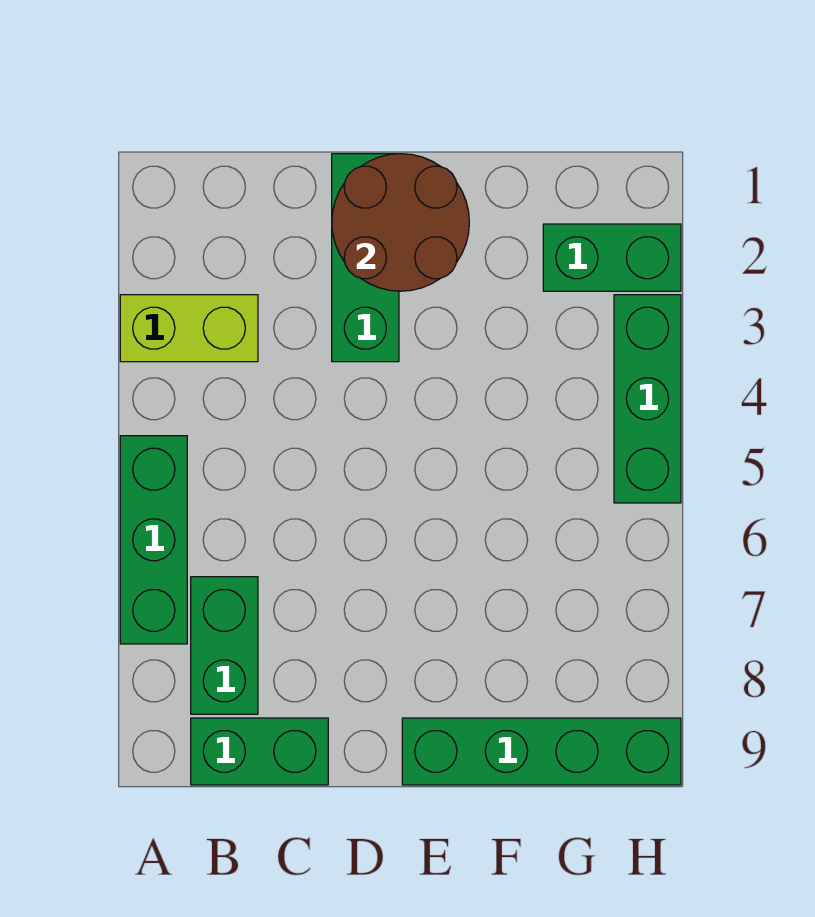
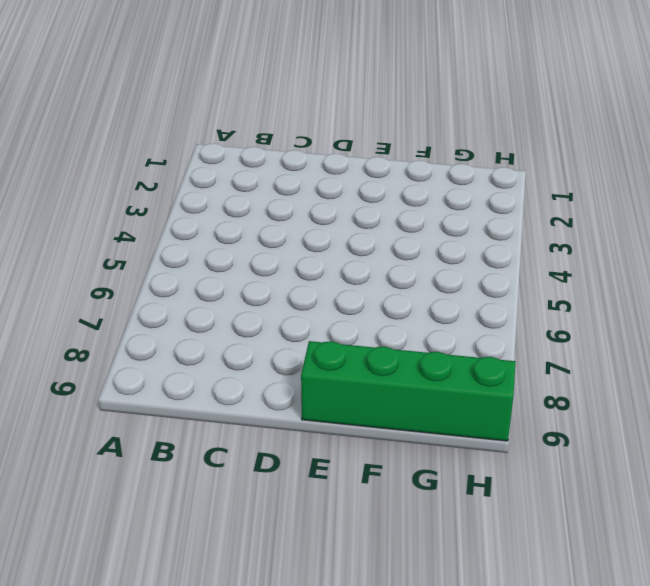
none -> lime 1x2 brick [120,295,258,362]
none -> green 1x3 brick [120,436,187,644]

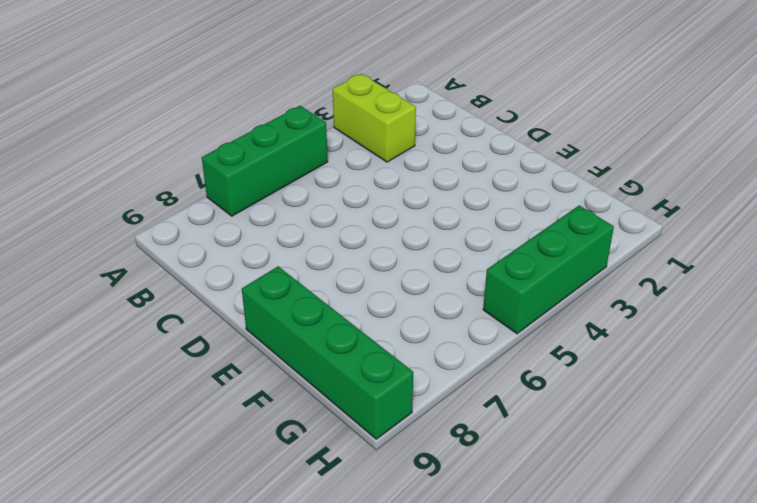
none -> green 1x2 brick [191,577,258,714]
none -> green 1x2 brick [191,718,328,785]

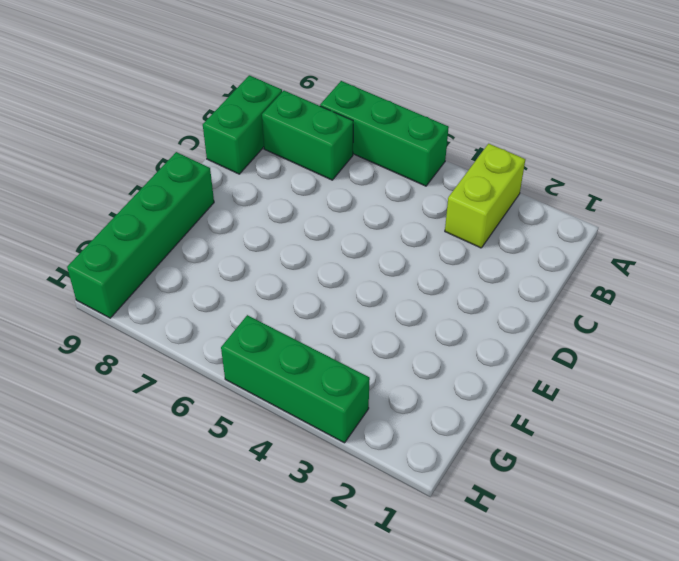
none -> green 1x3 brick [332,154,399,362]
none -> green 1x2 brick [543,224,681,291]

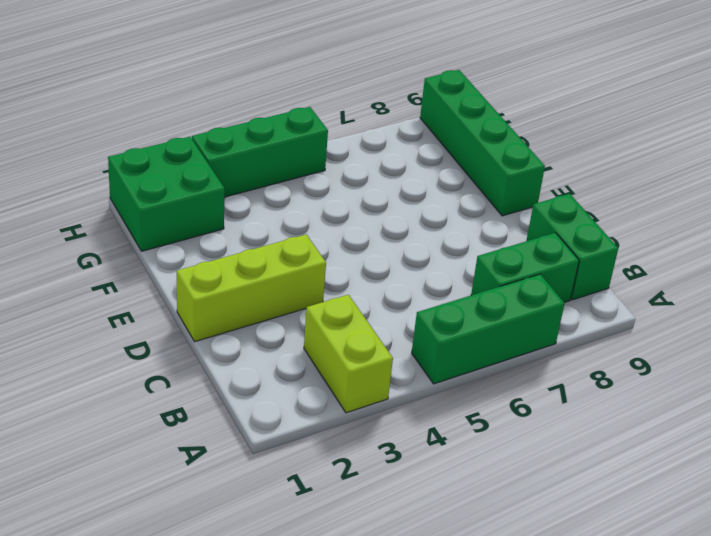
lime 1x3 brick [177,234,326,342] -> green 1x3 brick [332,154,399,362]
green 2x2 brick [108,137,225,251] -> green 1x2 brick [543,224,681,291]
none -> brown 2x2 round brick [332,154,469,291]

